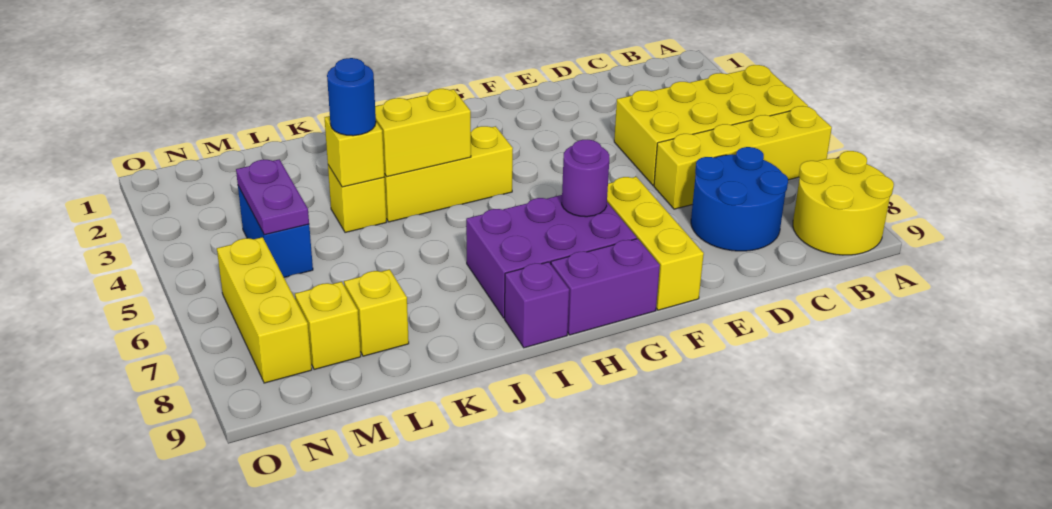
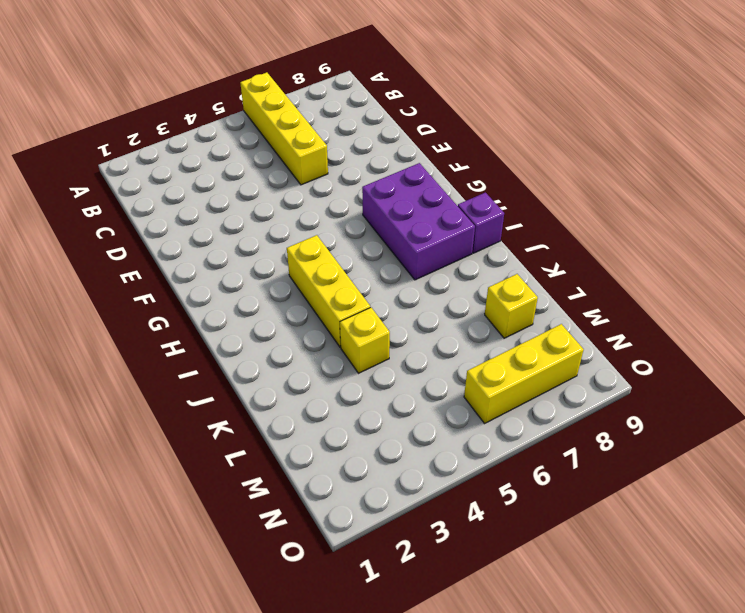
none -> yellow 2x4 brick [614,65,808,185]
none -> yellow 2x2 round brick [793,151,894,255]
none -> blue 2x2 round brick [691,147,788,251]

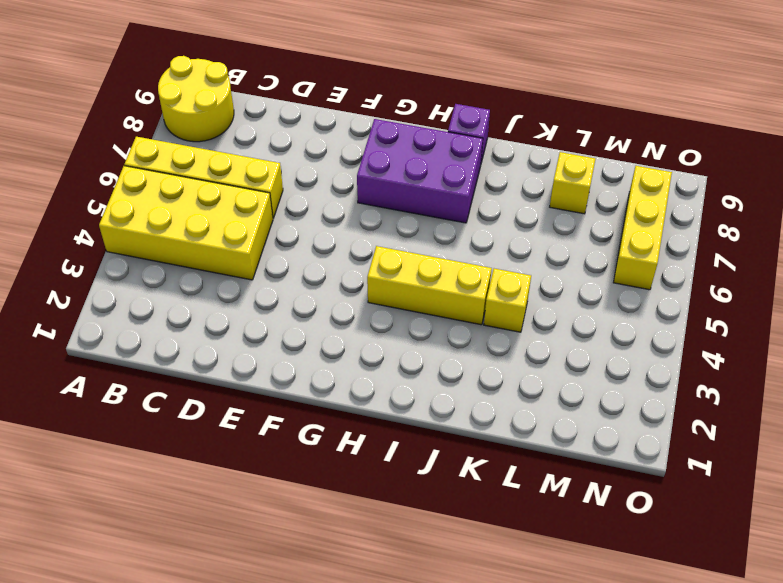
none -> blue 2x2 round brick [691,147,788,251]
none -> yellow 1x3 brick [607,177,704,310]
none -> purple 1x2 brick [551,239,660,335]

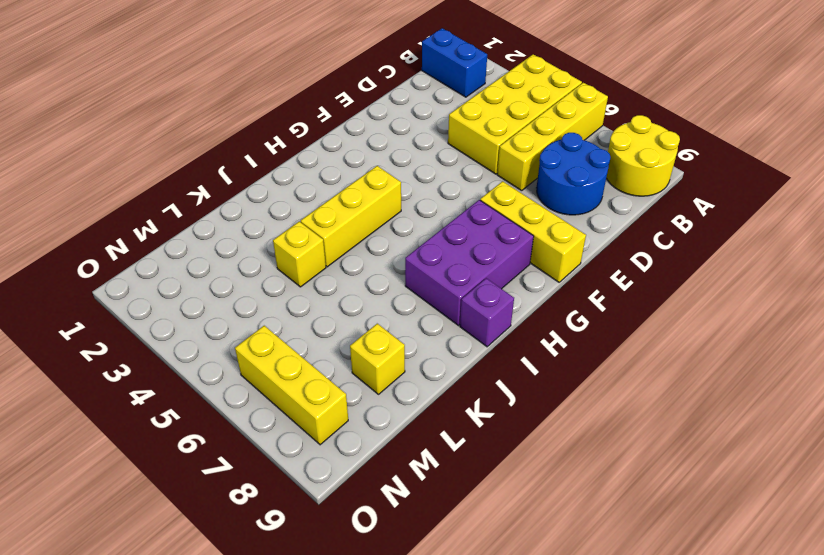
blue 1x2 brick [422,28,487,97] -> blue 1x2 brick moved to [238,186,313,277]
none -> purple 1x2 brick [551,239,660,335]
none -> yellow 1x1 brick [295,282,361,370]
none -> purple 1x1 round brick [562,140,609,217]

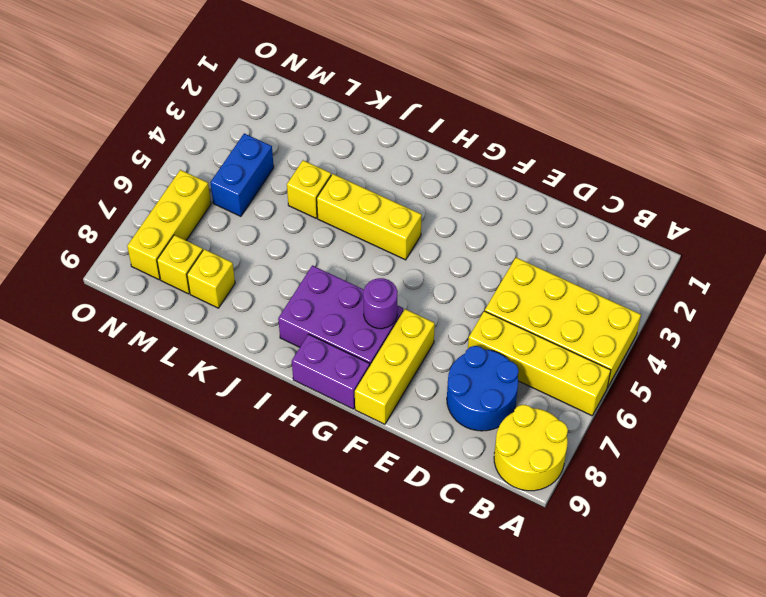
none -> purple 1x1 brick [505,262,569,348]
none -> yellow 1x2 brick [375,89,471,177]
none -> yellow 1x1 brick [325,116,384,187]

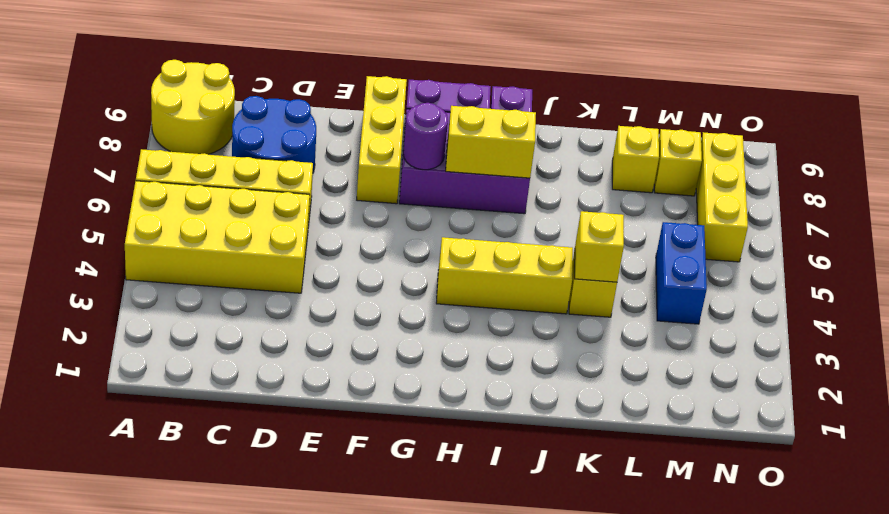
yellow 1x2 brick [446,106,536,178] -> yellow 1x2 brick moved to [375,89,471,177]
none -> purple 1x2 plate [236,159,309,235]
none -> blue 1x1 round brick [327,58,376,136]

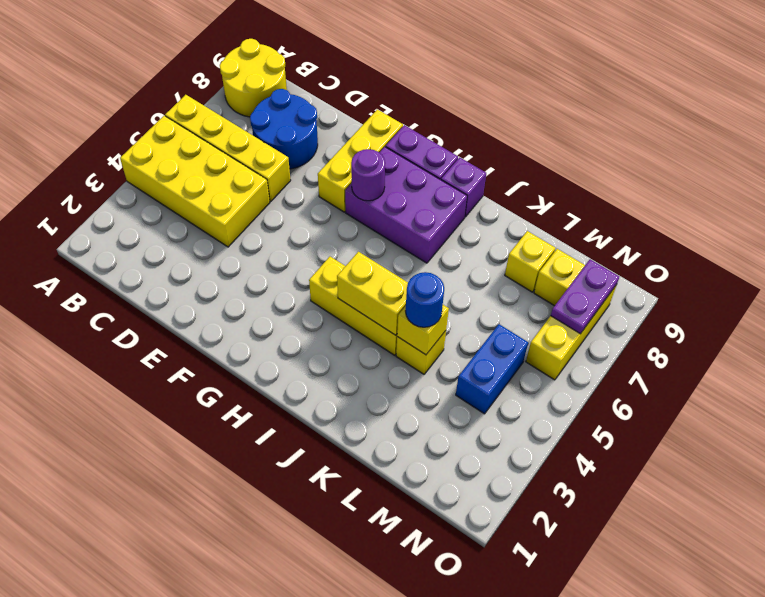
purple 1x2 plate [551,259,619,334] -> purple 1x2 plate moved to [236,159,309,235]

